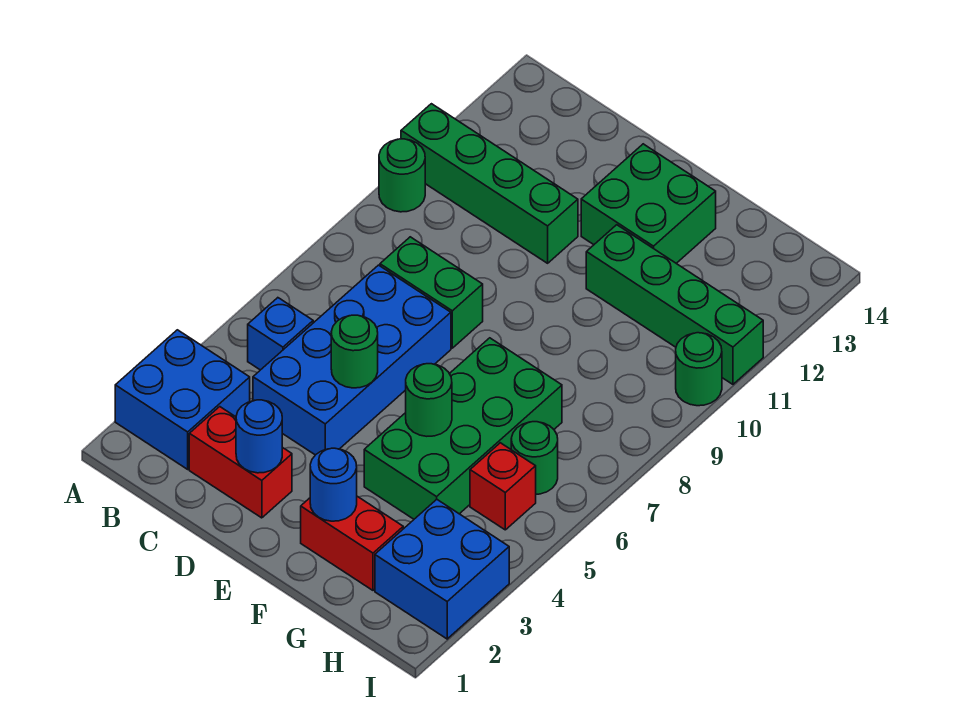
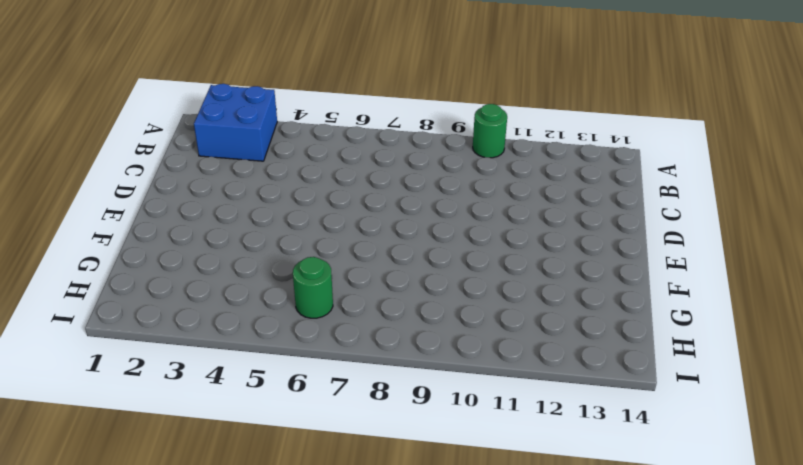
none -> green 1x4 brick [401,104,578,263]
none -> blue 1x1 brick [248,298,313,370]
none -> red 1x2 brick [189,407,292,518]

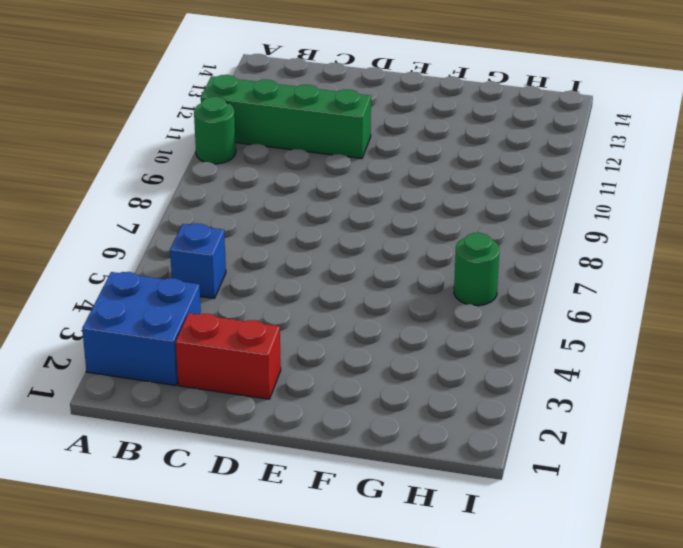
none -> blue 2x4 brick [253,265,451,455]
none -> green 1x2 brick [380,237,483,348]
none -> green 2x2 brick [581,144,716,263]

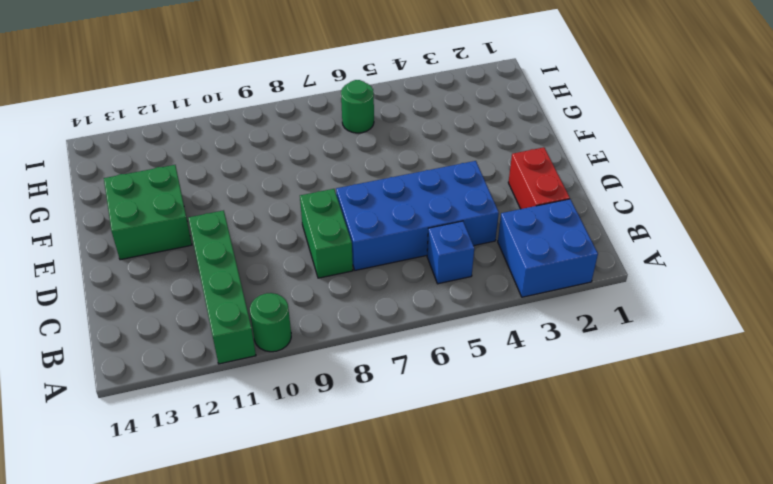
none -> red 1x2 brick [301,496,403,590]
none -> green 2x4 brick [364,338,562,519]
none -> green 1x4 brick [586,225,763,384]

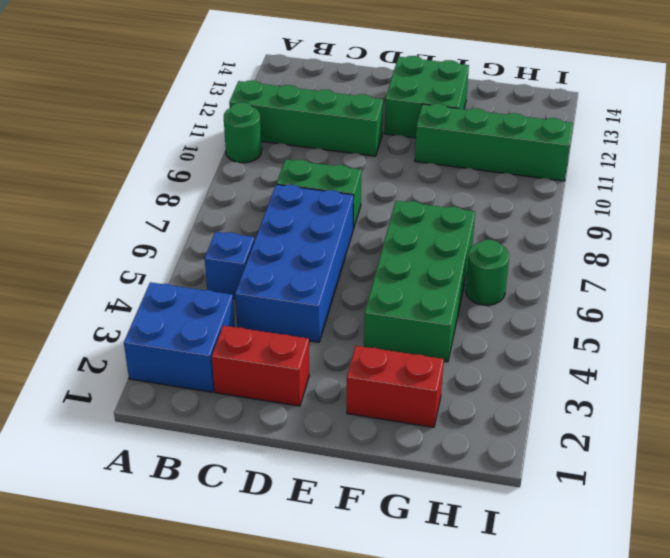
none -> blue 2x2 brick [375,500,509,639]
none -> red 1x1 brick [470,443,536,530]
none -> green 1x1 round brick [676,333,722,406]

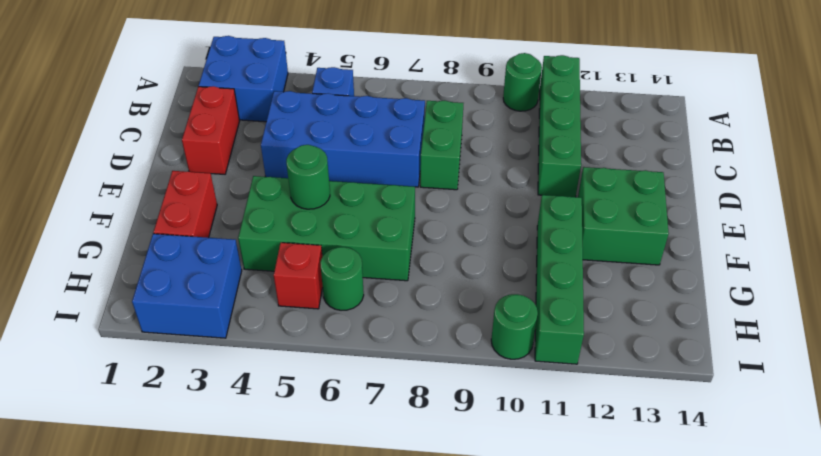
none -> blue 1x1 round brick [236,400,282,473]
none -> green 1x1 round brick [331,315,378,388]
none -> blue 1x1 round brick [310,448,357,521]

